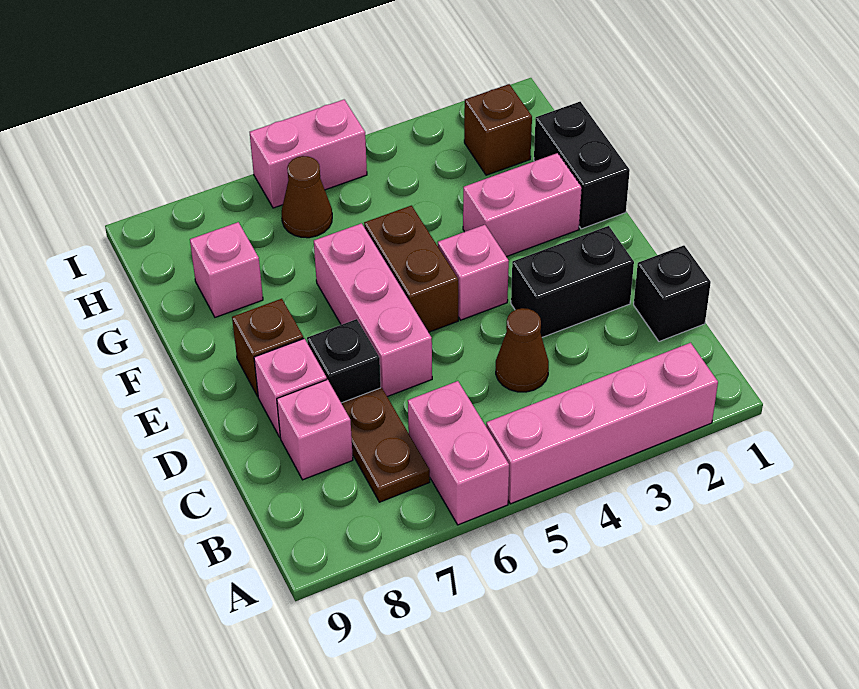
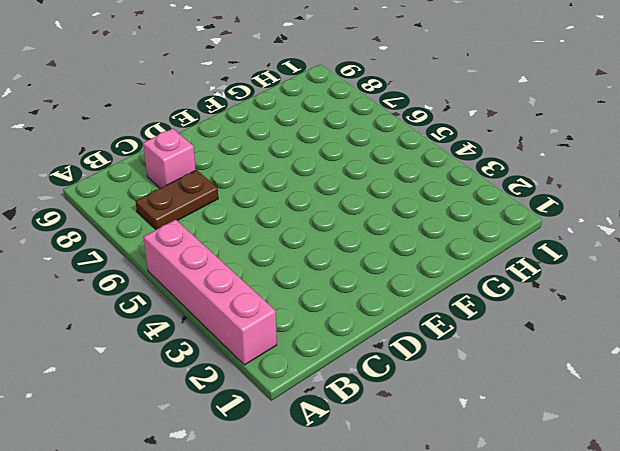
none -> pink 1x2 brick [408,381,509,525]
none -> black 1x1 brick [634,245,711,341]
none -> brown 1x1 cone [496,308,549,392]

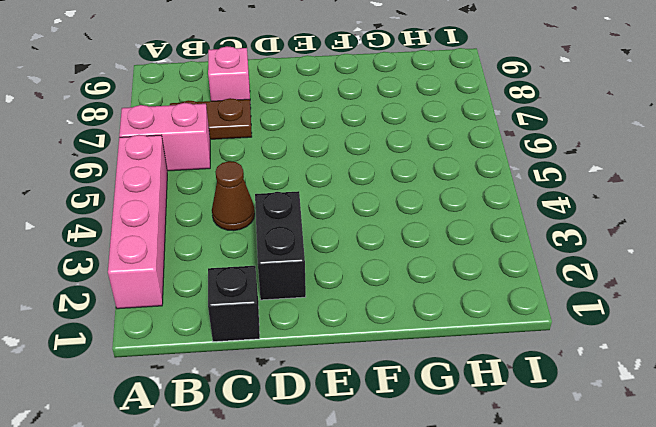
none -> pink 1x3 brick [314,223,432,397]
none -> black 1x1 brick [307,319,381,403]
none -> pink 1x1 brick [254,339,327,437]

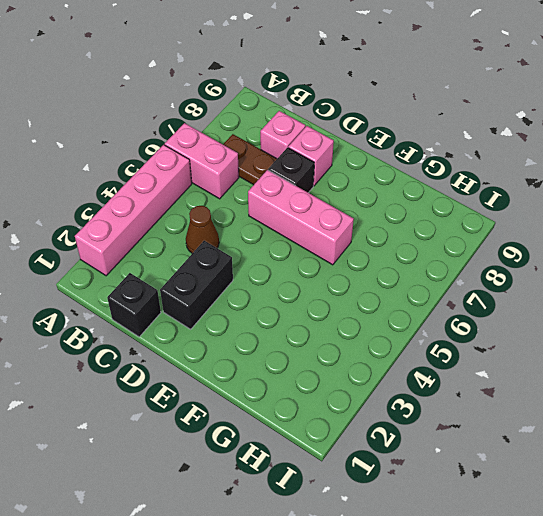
none -> pink 1x1 brick [438,225,509,320]
none -> brown 1x2 brick [364,206,458,332]
none -> brown 1x1 brick [232,299,304,396]

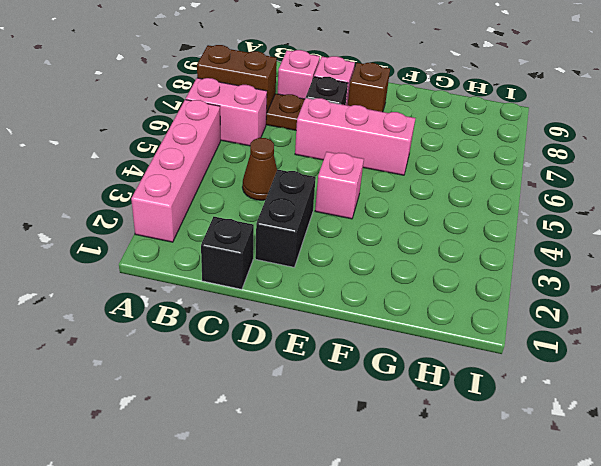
brown 1x2 brick [197,45,277,113] -> brown 1x2 brick moved to [364,206,458,332]
none -> black 1x2 brick [534,102,630,229]
none -> pink 1x2 brick [463,153,582,257]
none -> pink 1x1 brick [190,222,263,317]

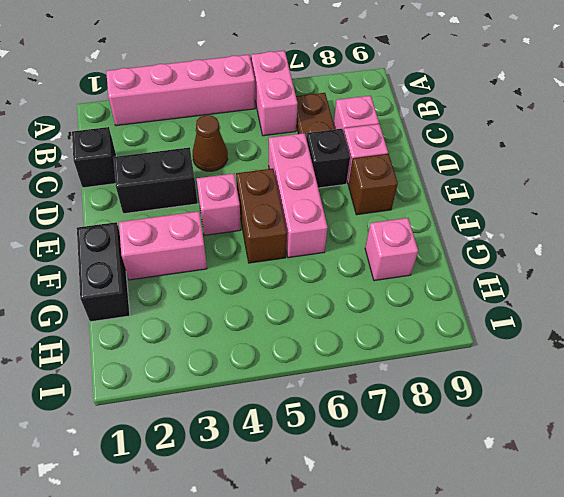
none -> brown 1x1 brick [464,84,532,175]
none -> brown 1x1 cone [282,156,332,238]
none -> pink 1x2 brick [250,100,367,208]

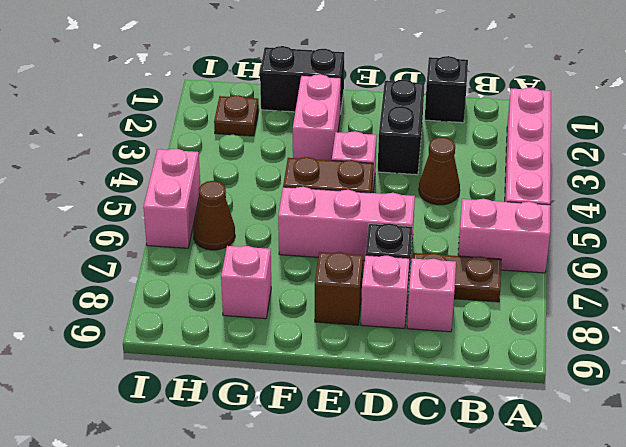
brown 1x1 plate [214,95,259,136] -> brown 1x1 brick [464,84,532,175]

